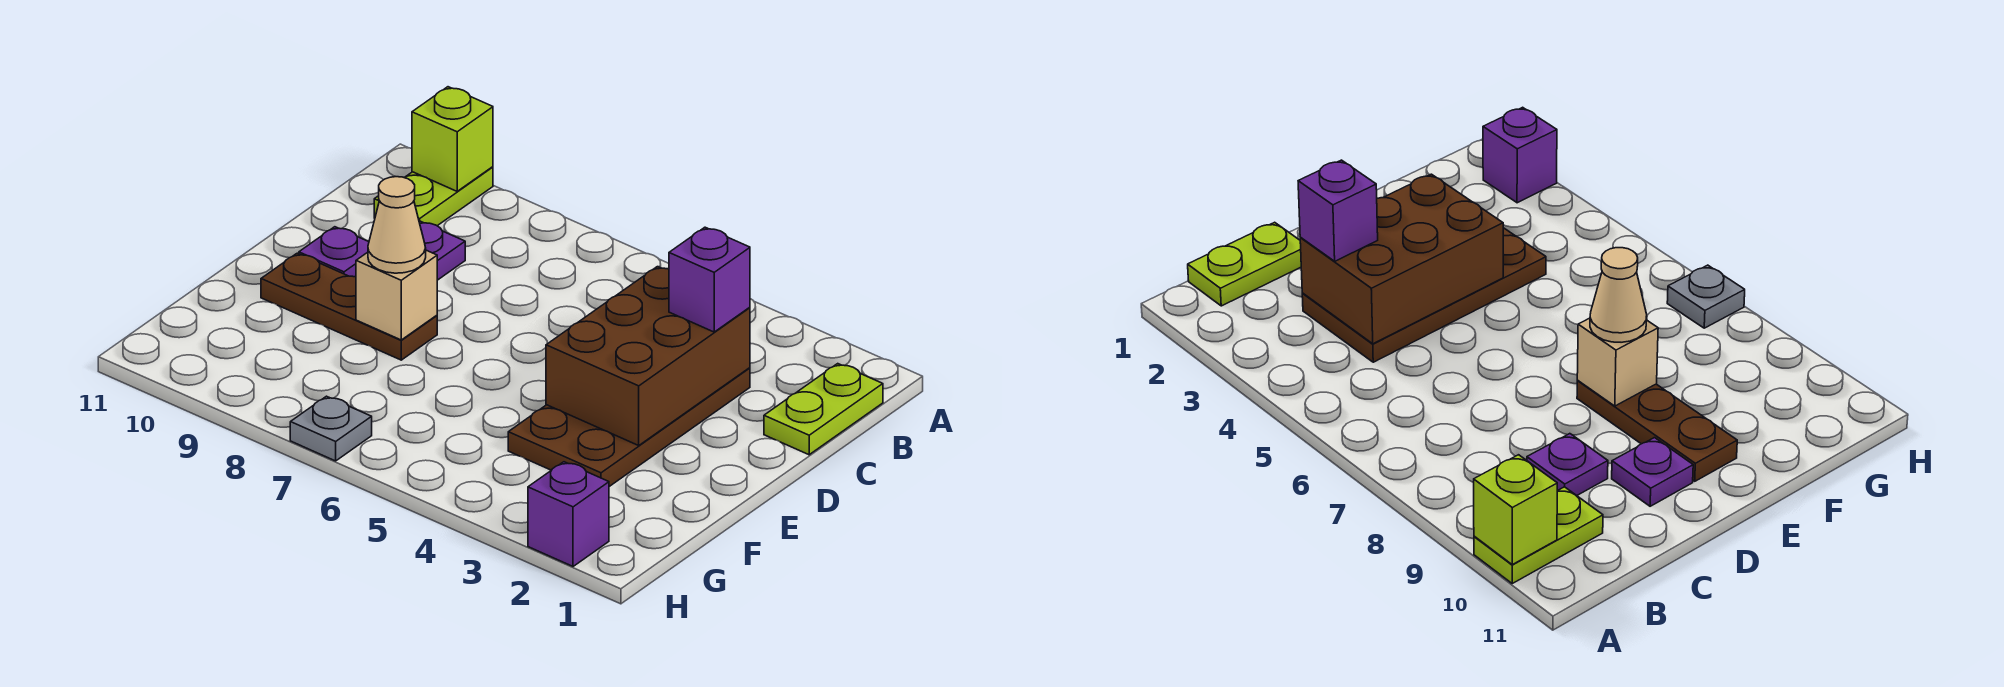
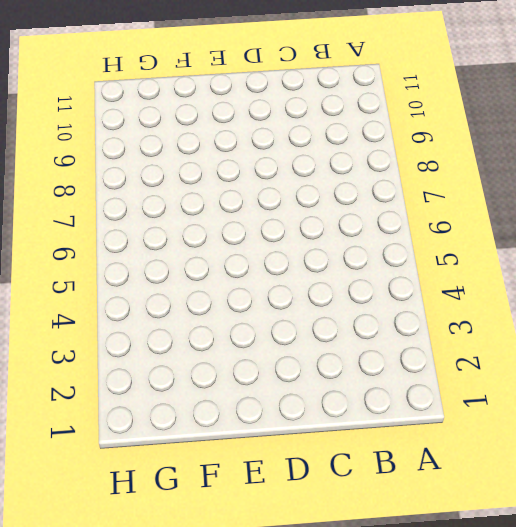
none -> lime 1x2 plate [374,167,493,226]
none -> lime 1x2 plate [764,364,883,455]
none -> brown 2x4 plate [508,368,750,487]

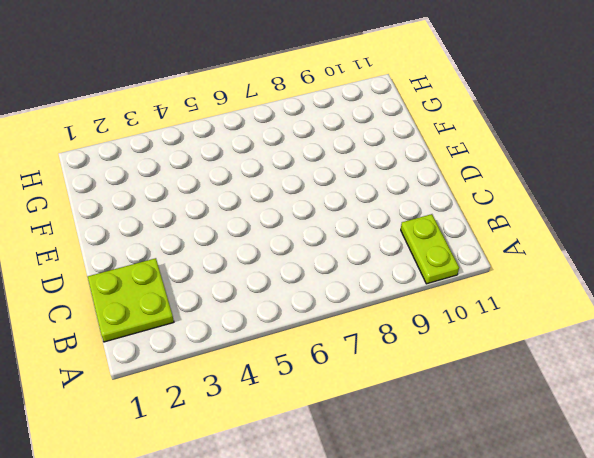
lime 2x2 plate [87,258,174,342] -> lime 1x2 plate [764,364,883,455]
none -> brown 2x4 plate [508,368,750,487]
none -> purple 1x1 plate [419,221,465,280]
none -> purple 1x1 plate [299,227,369,277]

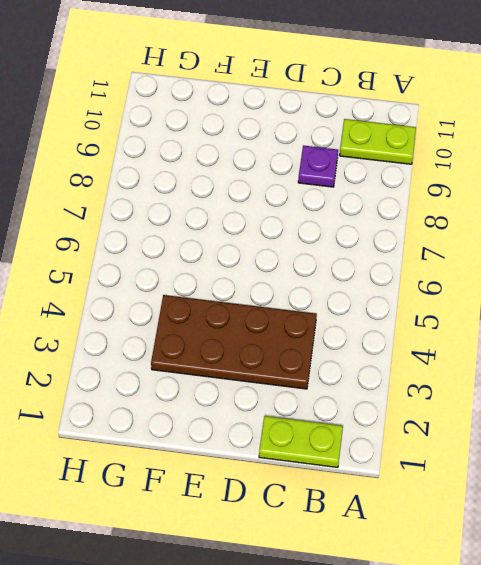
none -> purple 1x1 plate [299,227,369,277]
none -> brown 1x3 plate [261,253,437,360]
none -> purple 1x1 brick [528,462,609,566]

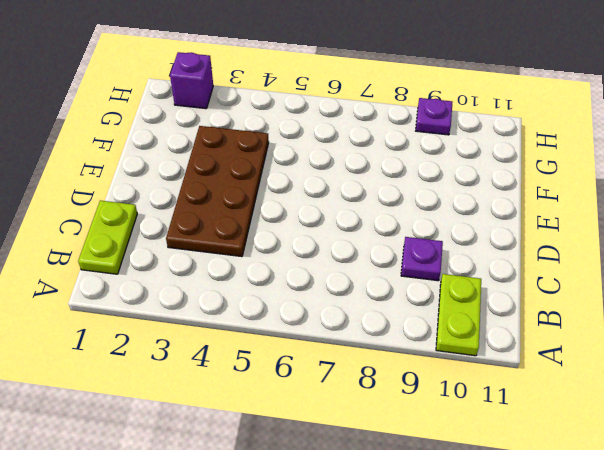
purple 1x1 plate [416,98,452,135] -> purple 1x1 plate moved to [299,227,369,277]
none -> brown 1x3 plate [261,253,437,360]
none -> grey 1x1 plate [290,396,372,461]
none -> lime 1x1 brick [412,87,493,191]

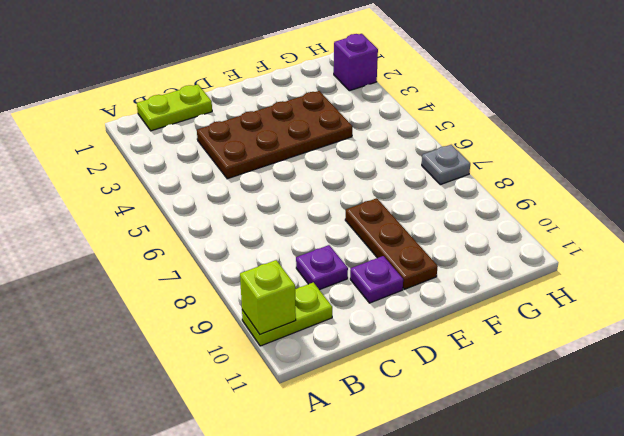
none -> brown 2x3 brick [546,267,750,445]
none -> tan 1x1 brick [356,250,437,340]
none -> purple 1x1 brick [669,227,750,332]

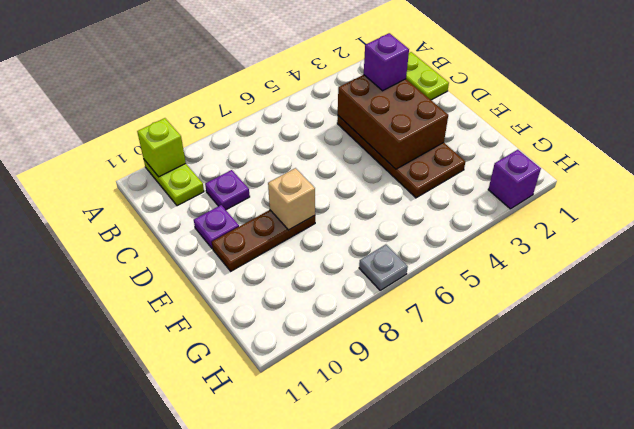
none -> tan 1x1 cone [368,177,426,273]

